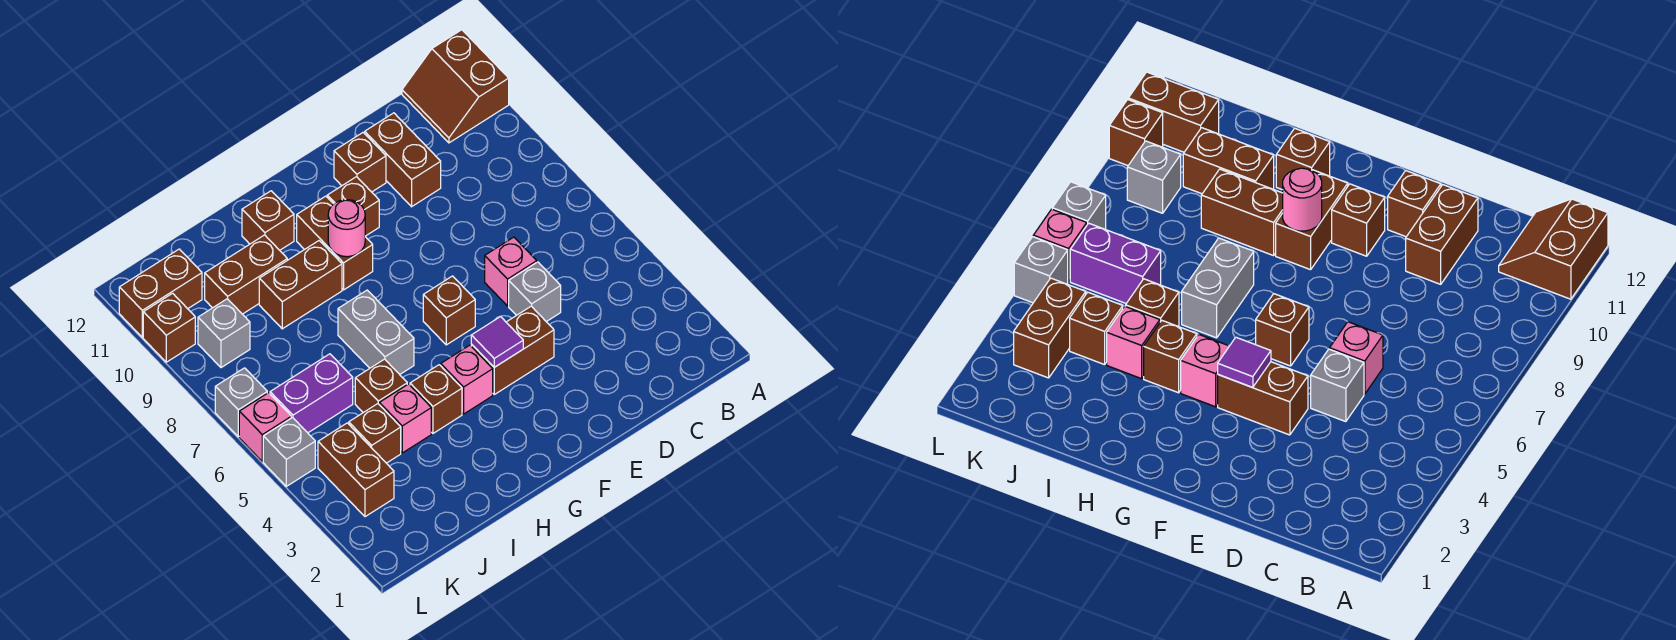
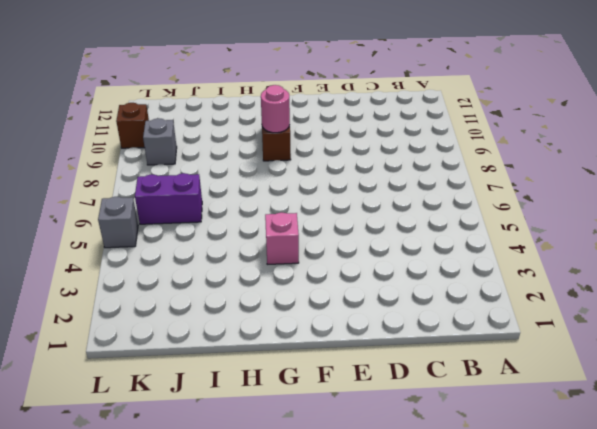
none -> brown 2x2 slope [402,30,509,143]
none -> grey 1x1 brick [509,262,561,322]
none -> pink 1x1 brick [485,237,537,306]

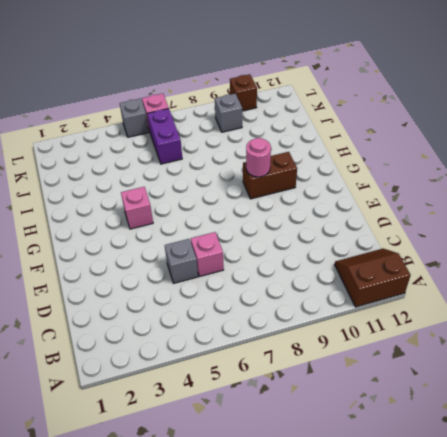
none -> brown 1x2 brick [365,113,441,207]
none -> brown 1x2 brick [471,306,554,394]
none -> brown 1x1 brick [334,133,386,192]

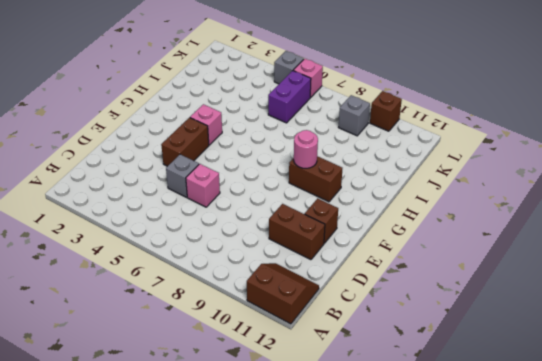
none -> brown 1x1 brick [423,276,475,345]
none -> brown 1x1 brick [327,177,379,236]
none -> brown 1x1 brick [410,365,462,433]

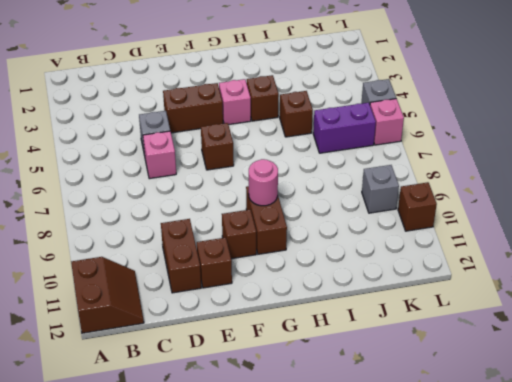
none -> grey 1x2 brick [338,290,414,374]
none -> brown 1x2 brick [259,241,342,329]
none -> brown 1x1 brick [242,191,294,250]

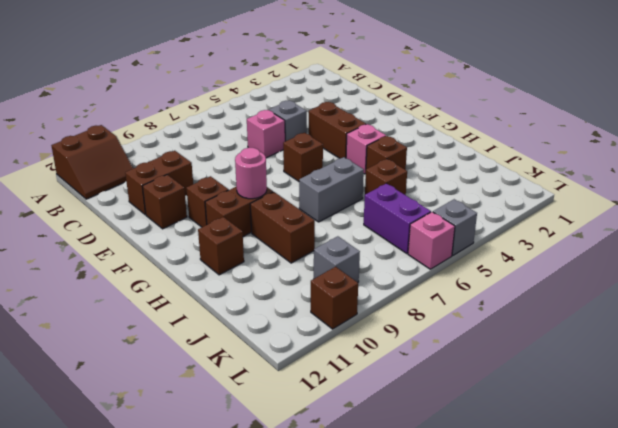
none -> pink 1x1 brick [379,384,431,453]
none -> brown 1x2 brick [205,235,287,314]
none -> brown 1x1 brick [349,404,401,463]

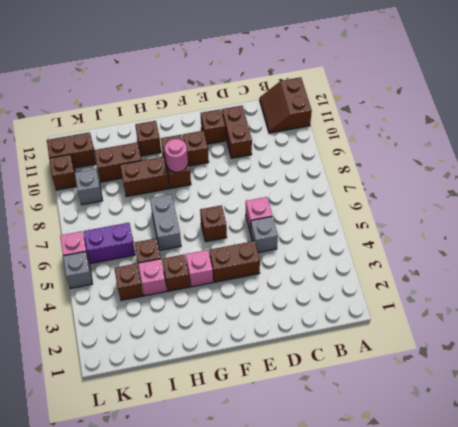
none -> brown 1x2 brick [318,423,394,517]
none -> grey 1x1 brick [215,368,267,437]
none -> purple 1x1 tile [471,317,523,367]

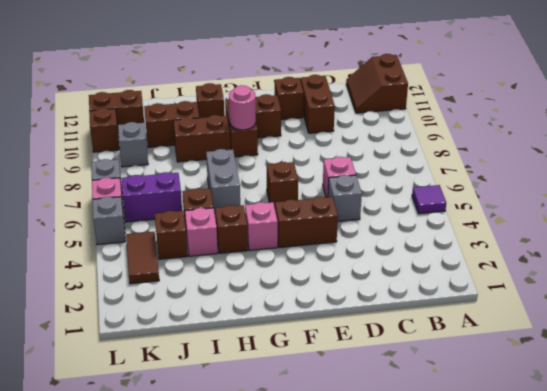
purple 1x1 tile [412,185,446,214] -> purple 1x1 tile moved to [471,317,523,367]
brown 1x2 tile [126,232,159,284] -> brown 1x2 brick [318,423,394,517]

